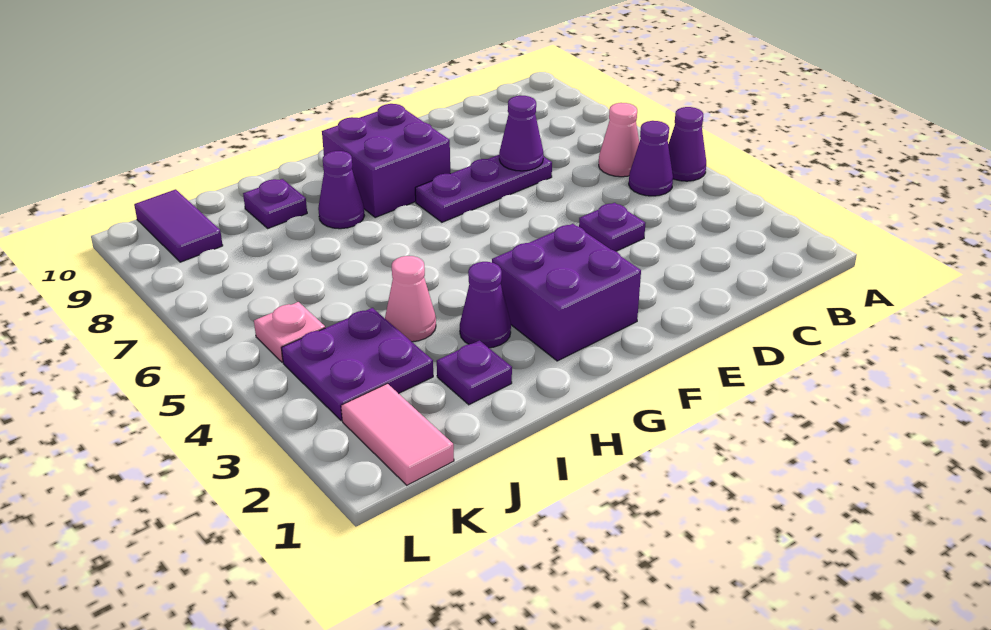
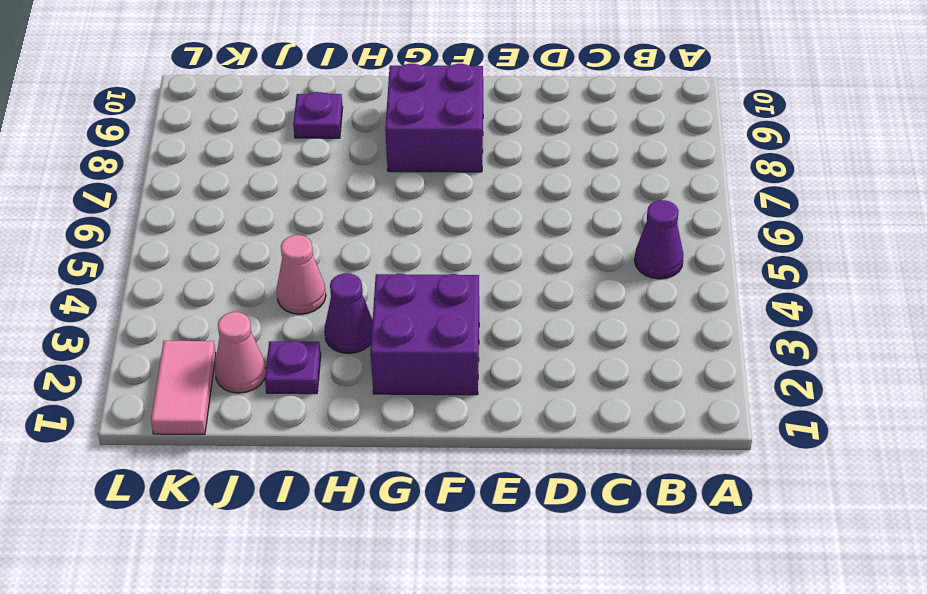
pink 1x1 cone [215,312,266,393] -> pink 1x1 cone moved to [599,103,639,177]
none -> purple 1x1 cone [668,107,706,181]
none -> purple 1x1 plate [579,203,645,251]
none -> purple 1x3 plate [415,155,552,222]

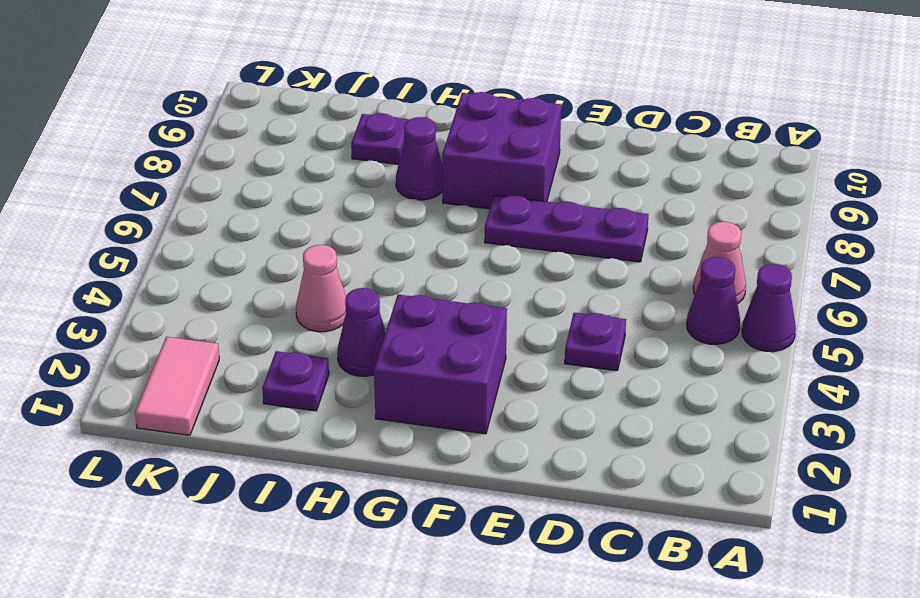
none -> purple 2x2 plate [282,308,433,421]
none -> pink 1x1 plate [254,302,325,362]
none -> purple 1x2 tile [134,189,223,262]

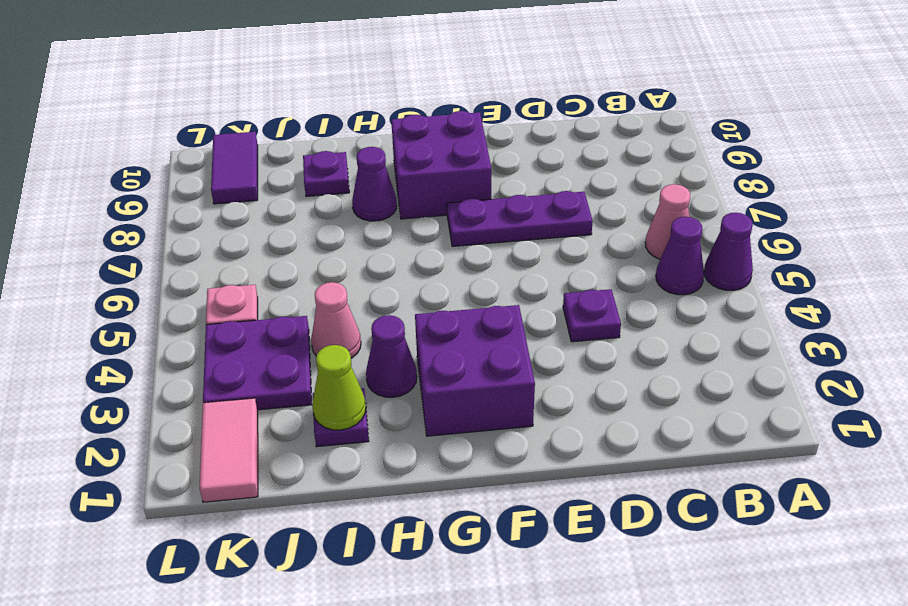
lime 1x1 cone [312,345,366,430] -> none
none -> purple 1x1 cone [499,96,543,171]

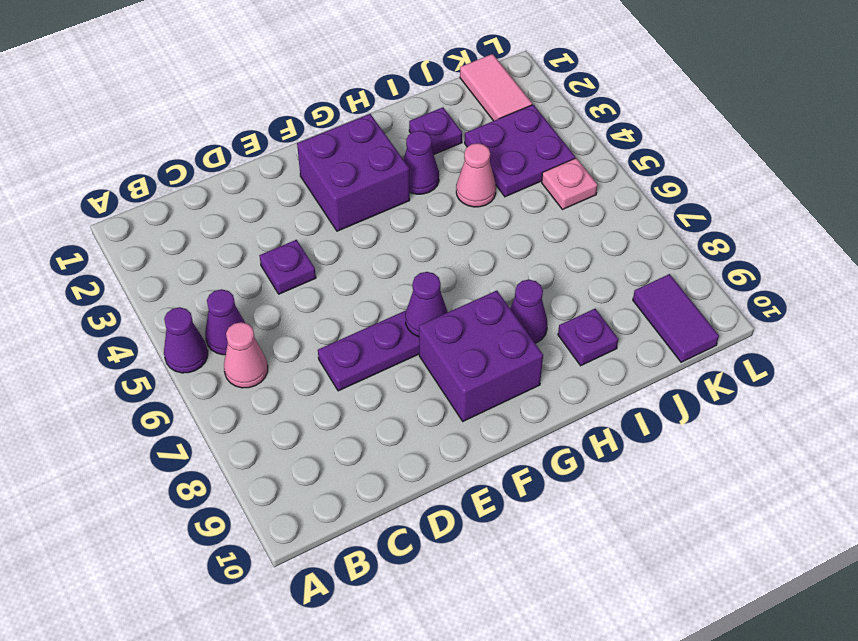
purple 1x1 cone [405,272,448,337] -> purple 1x1 cone moved to [499,96,543,171]

